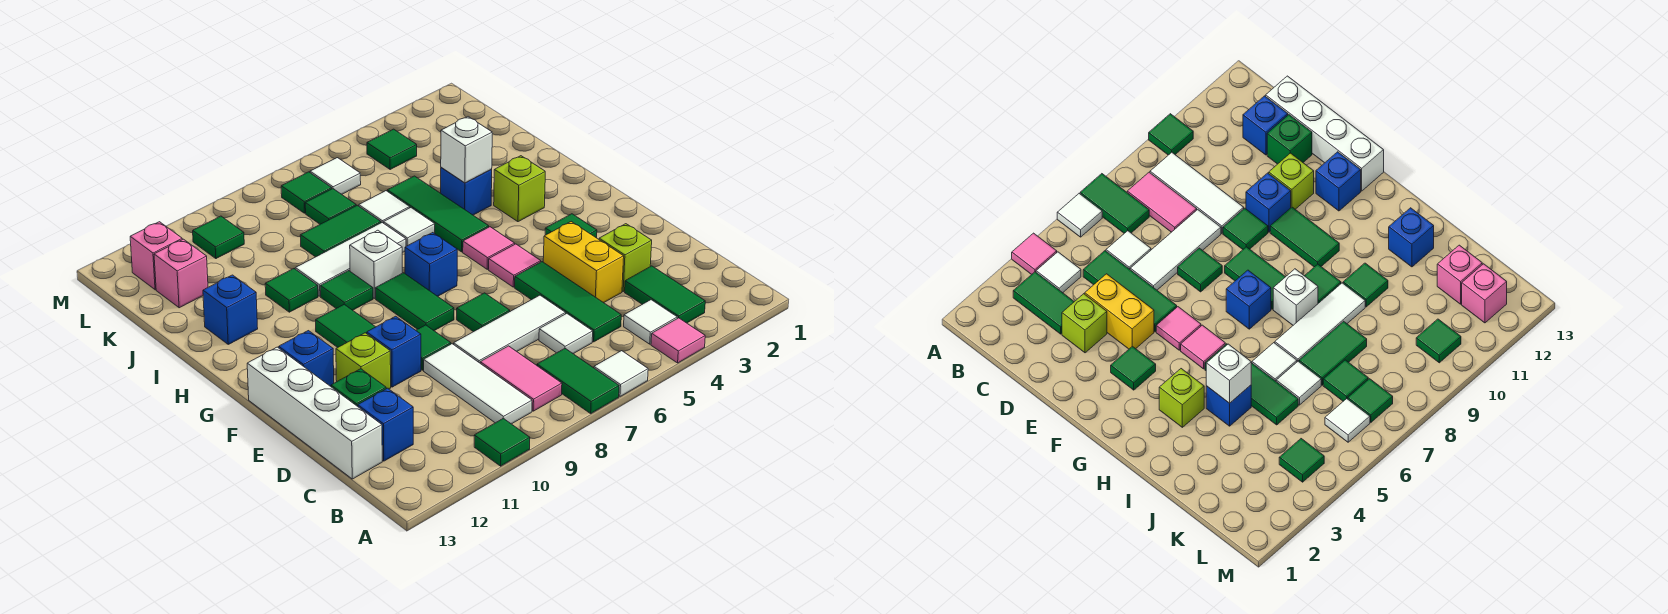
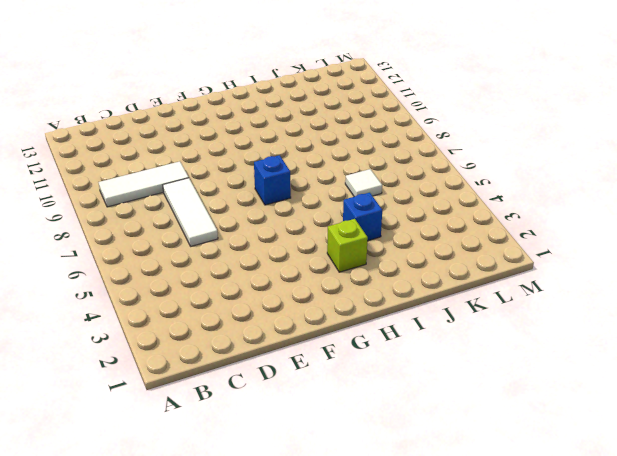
none -> pink 1x1 tile [651,318,705,363]
none -> white 1x1 tile [594,351,648,396]
none -> green 1x2 tile [537,349,619,413]
none -> green 1x1 tile [474,418,530,466]

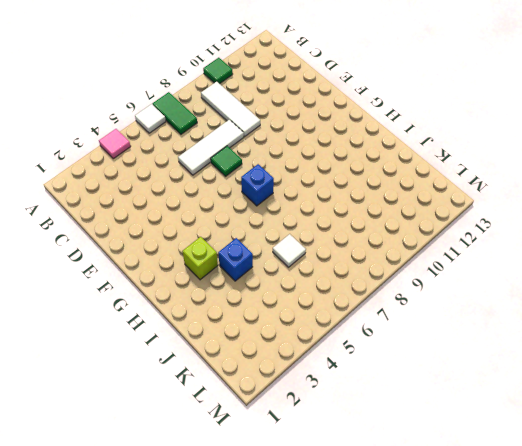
none -> green 1x2 tile [625,266,705,323]
none -> white 1x1 tile [624,300,677,344]
none -> pink 1x2 tile [480,346,562,411]
none -> green 1x3 tile [515,262,621,342]

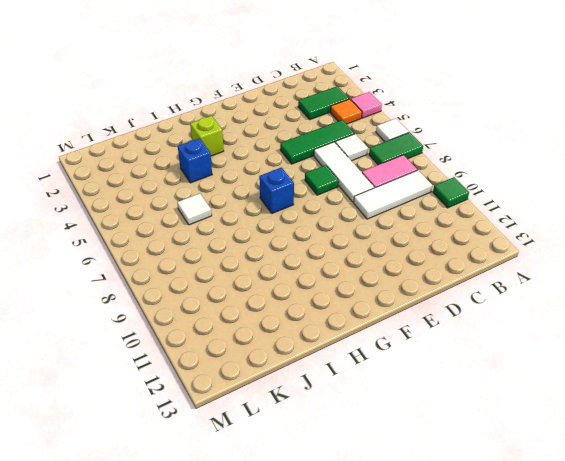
orange 1x1 tile [330,99,362,124] -> white 1x1 tile [624,300,677,344]
none -> blue 1x1 brick [358,388,413,461]
none -> white 1x4 brick [247,347,382,479]
none -> lime 1x1 brick [599,224,652,291]
none -> yellow 1x2 brick [543,222,624,303]

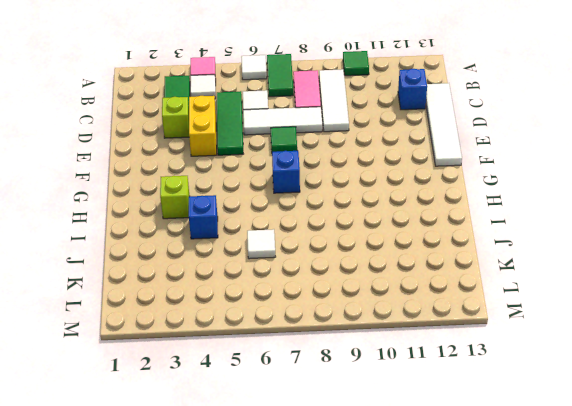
white 1x4 tile [426,83,462,166] -> white 1x4 brick [247,347,382,479]
none -> green 1x1 brick [331,369,386,406]
none -> green 1x1 tile [416,325,451,370]
none -> blue 1x1 brick [367,316,421,387]
none -> lime 1x1 brick [336,333,391,389]

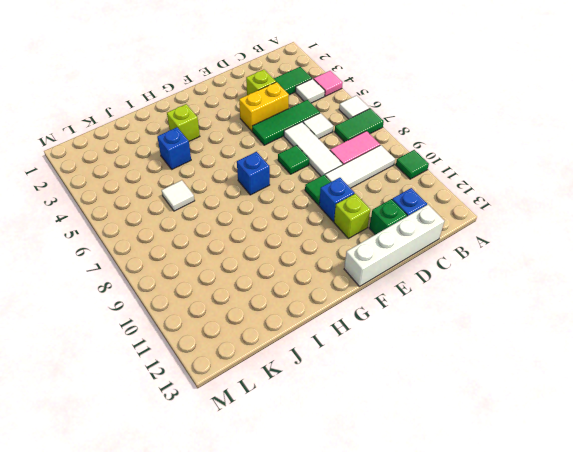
none -> green 1x1 tile [545,214,597,238]
none -> pink 1x1 tile [489,244,541,287]
none -> green 1x2 tile [376,273,454,331]
none -> green 1x2 tile [316,304,375,348]

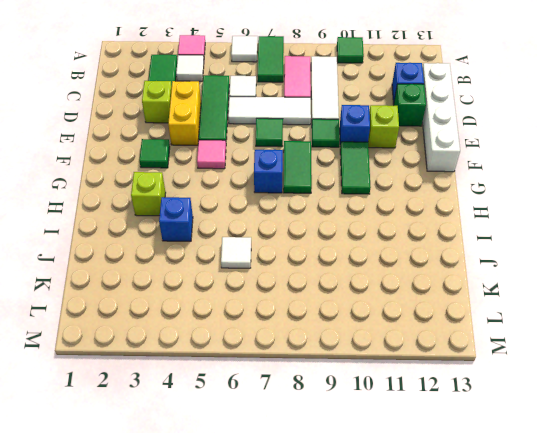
none -> blue 1x1 brick [279,331,334,386]
none -> pink 1x1 tile [463,227,515,269]
none -> green 1x3 tile [387,176,489,252]
none -> white 1x1 brick [350,230,402,298]

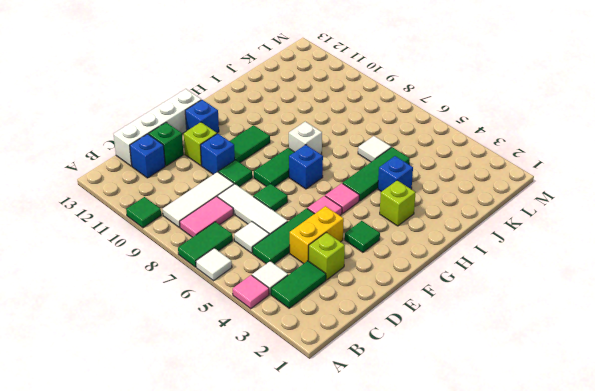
none -> green 1x1 tile [320,271,373,310]
none -> white 1x1 tile [384,208,435,246]
none -> white 1x3 tile [295,223,406,296]
none -> green 1x1 tile [265,269,318,312]

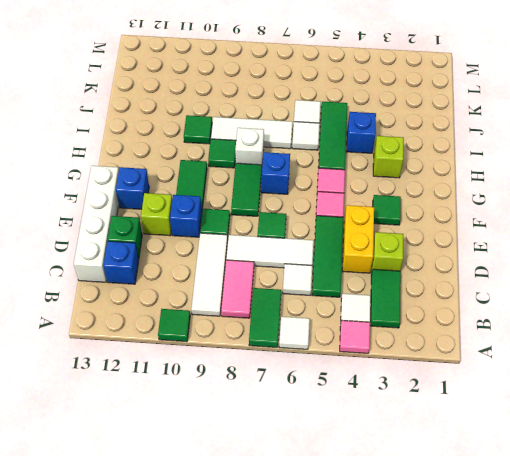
none -> blue 1x1 brick [203,275,258,344]
none -> green 1x2 tile [300,205,381,257]
none -> green 1x1 tile [305,189,356,224]
none -> pink 1x1 brick [154,239,208,308]

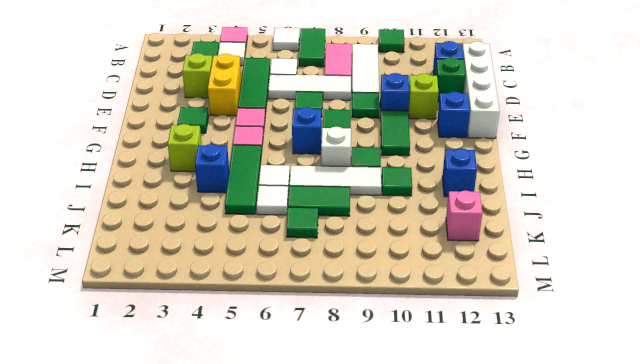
none -> green 1x1 tile [367,129,417,170]
none -> white 1x1 tile [310,158,361,194]
none -> green 1x1 tile [281,172,332,213]
none -> green 1x1 tile [193,216,244,259]

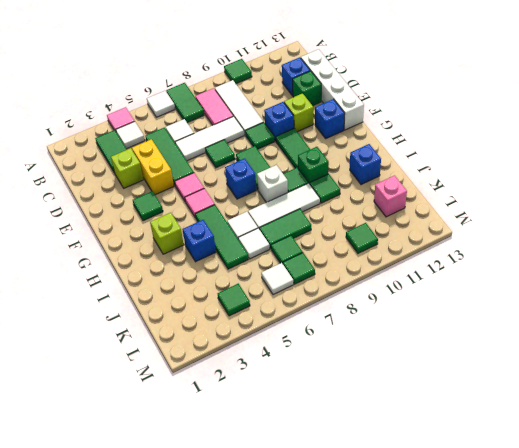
green 1x1 brick [298,147,329,184] -> none
none -> pink 1x1 brick [130,222,182,290]
none -> white 1x1 brick [441,117,492,183]

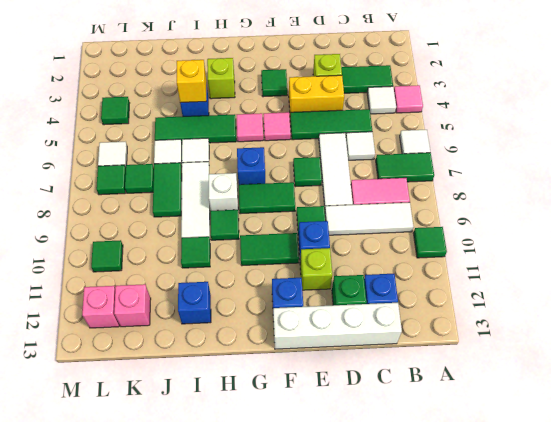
yellow 1x1 brick [177,60,206,103] -> white 1x1 brick [441,117,492,183]

